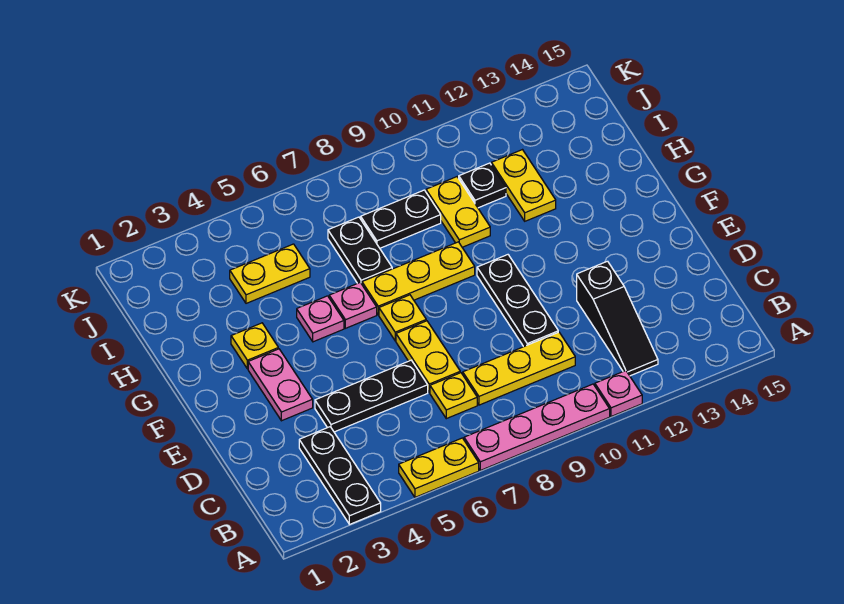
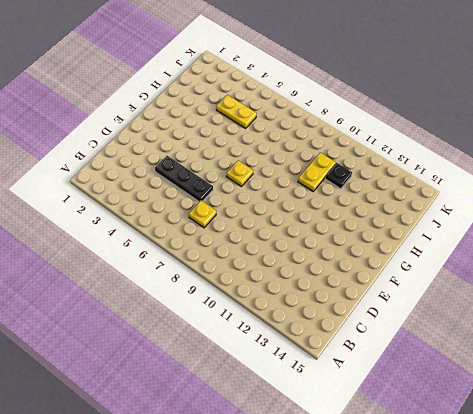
none -> black 1x3 plate [299,427,381,524]
none -> yellow 1x2 plate [399,438,479,497]
none -> pink 1x4 plate [464,384,610,470]

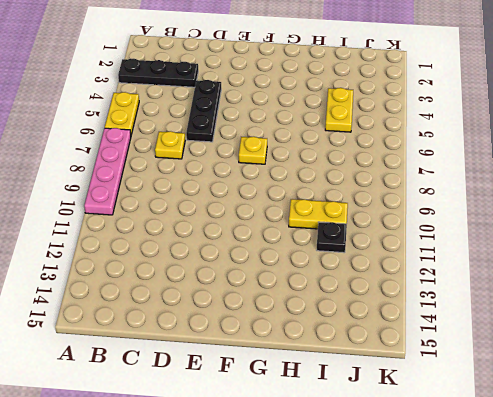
none -> pink 1x1 plate [595,371,642,416]
none -> black 1x3 slope [577,261,658,376]
none -> yellow 1x3 plate [463,332,575,405]

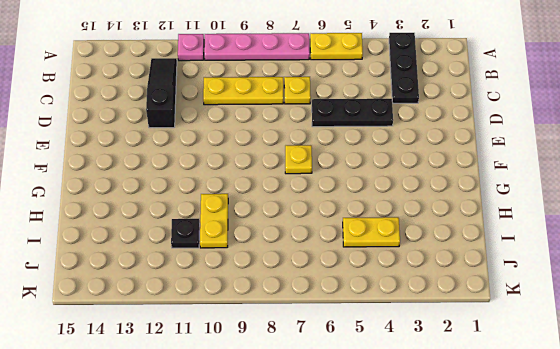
none -> yellow 1x2 plate [396,321,460,393]
none -> black 1x3 plate [477,255,558,347]
none -> pink 1x2 plate [248,349,313,421]

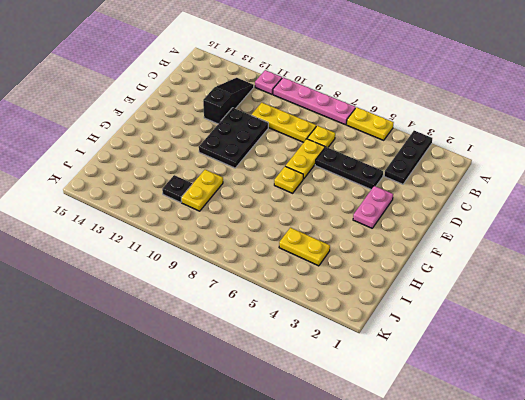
black 2x3 plate [199,108,268,168] -> black 1x3 plate [477,255,558,347]
none -> yellow 1x1 plate [231,323,278,369]
none -> pink 1x1 plate [297,296,344,342]
none -> pink 1x1 plate [329,283,377,328]

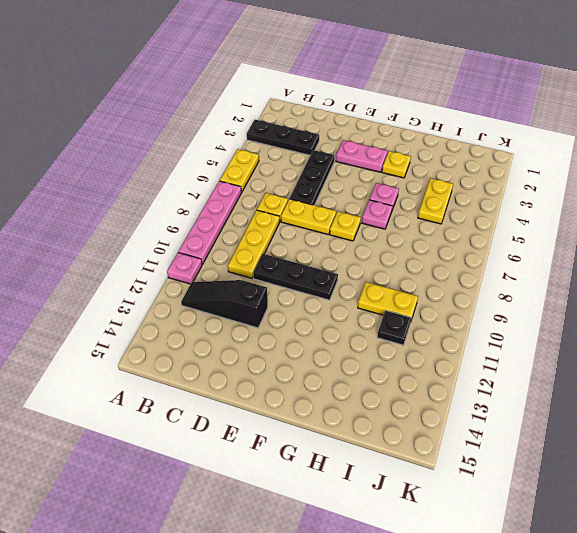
none -> yellow 1x3 plate [362,242,475,315]
none -> black 1x2 plate [328,217,392,284]
none -> yellow 1x2 plate [491,150,556,221]

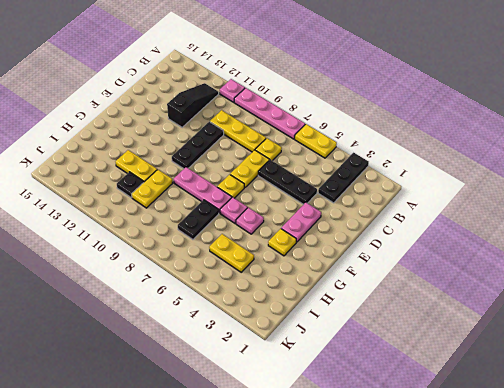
pink 1x3 plate [174,167,232,213] -> yellow 1x3 plate [362,242,475,315]
yellow 1x2 plate [116,150,157,182] -> yellow 1x2 plate turned to [491,150,556,221]
none -> black 1x2 plate [361,190,441,248]

